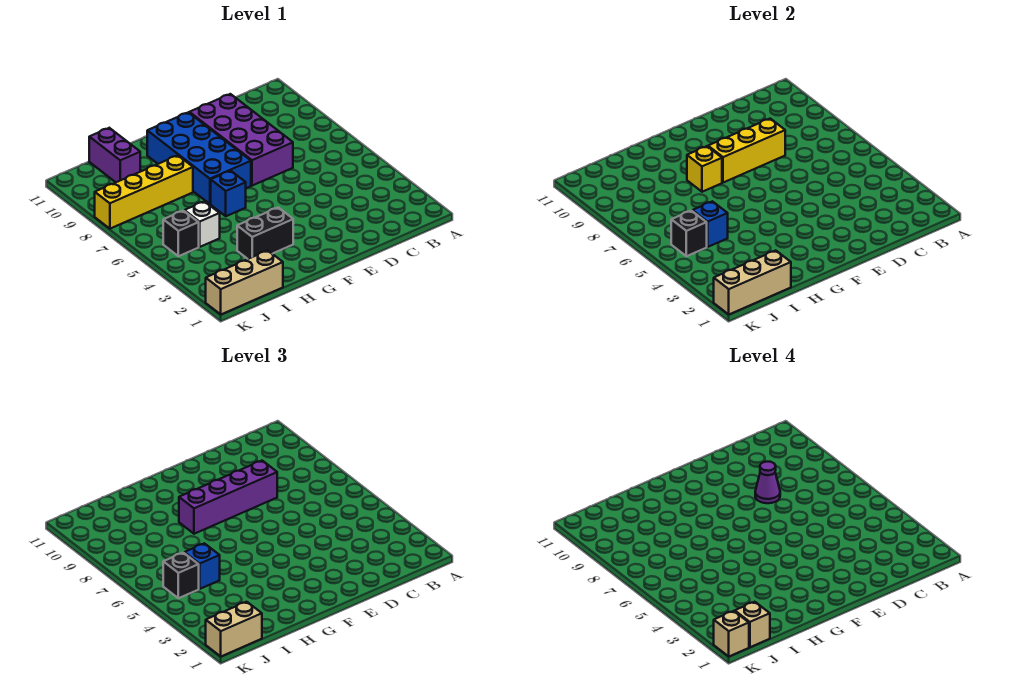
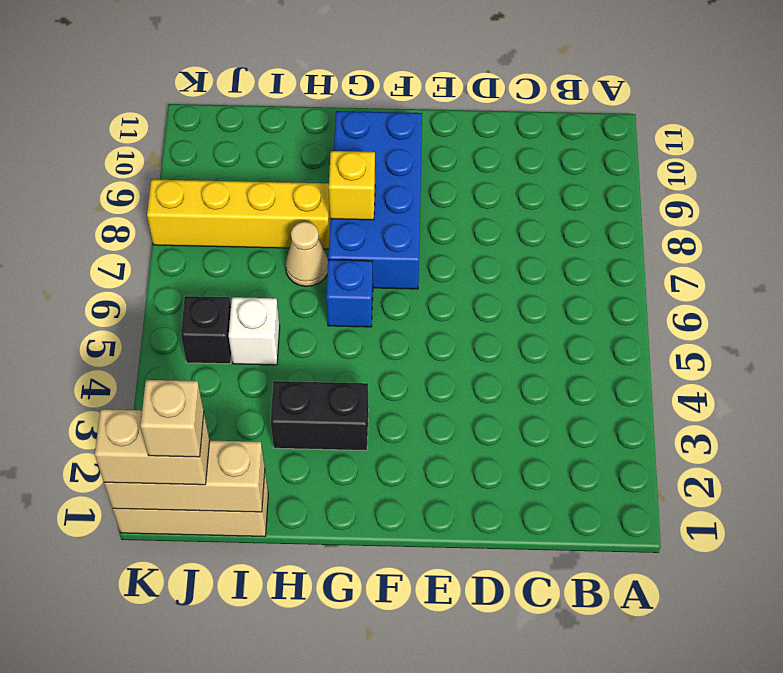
tan 1x1 cone [285,222,328,286] -> none
none -> purple 2x4 brick [189,94,293,186]
none -> purple 1x2 brick [89,128,140,182]
none -> yellow 1x3 brick [708,119,785,183]

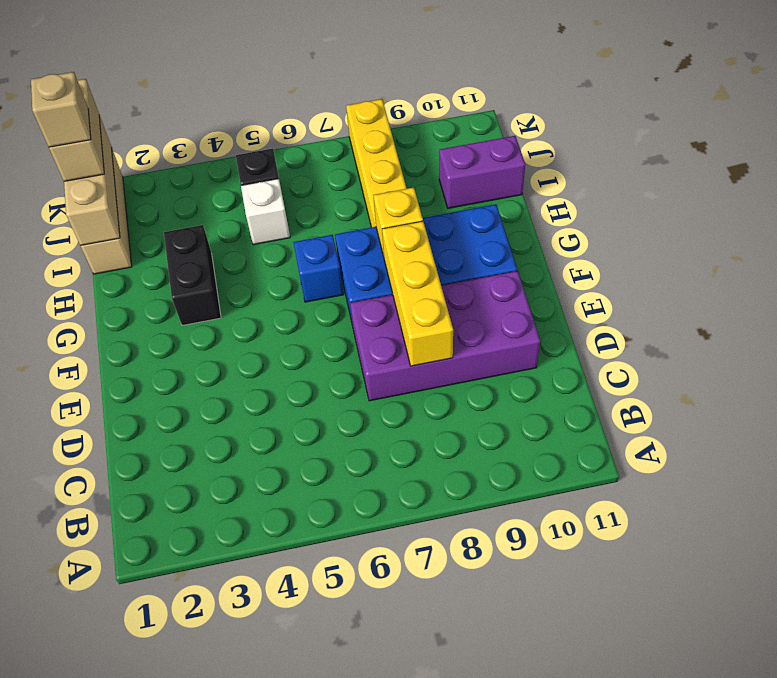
none -> blue 1x1 brick [692,201,728,247]
none -> black 1x1 brick [671,211,707,256]
none -> purple 1x4 brick [179,461,277,534]

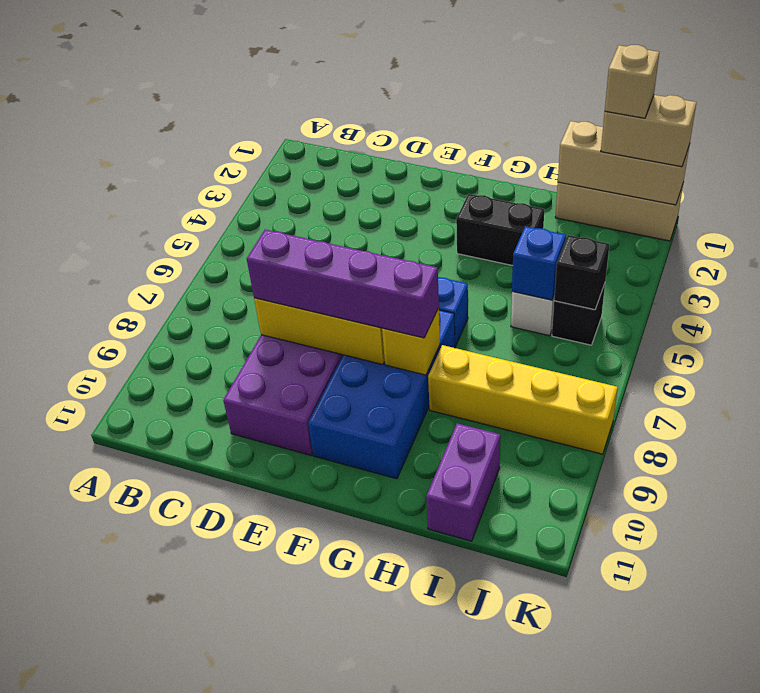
none -> blue 1x1 brick [184,543,220,589]
none -> black 1x1 brick [163,553,199,598]
none -> purple 1x1 cone [755,462,780,503]

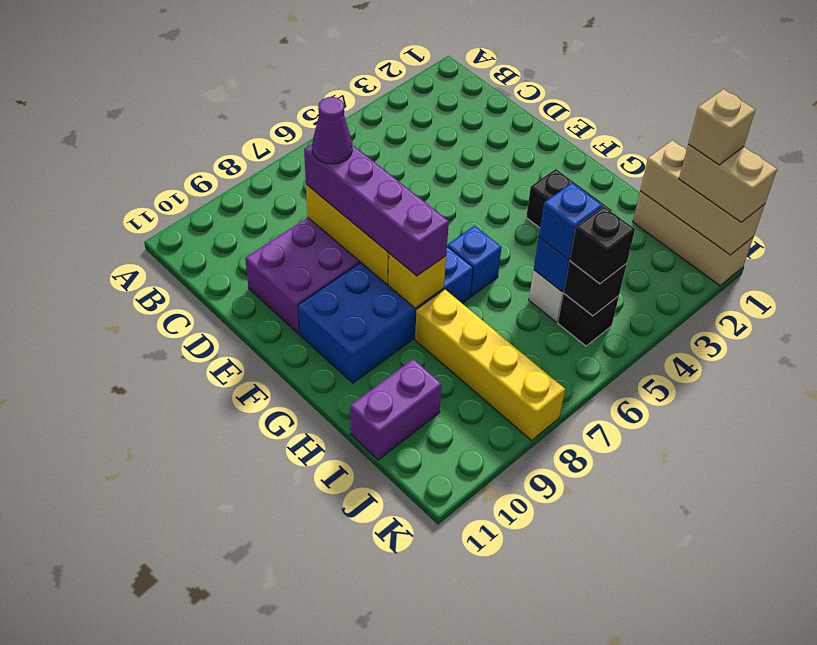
none -> tan 1x1 brick [714,611,749,656]

